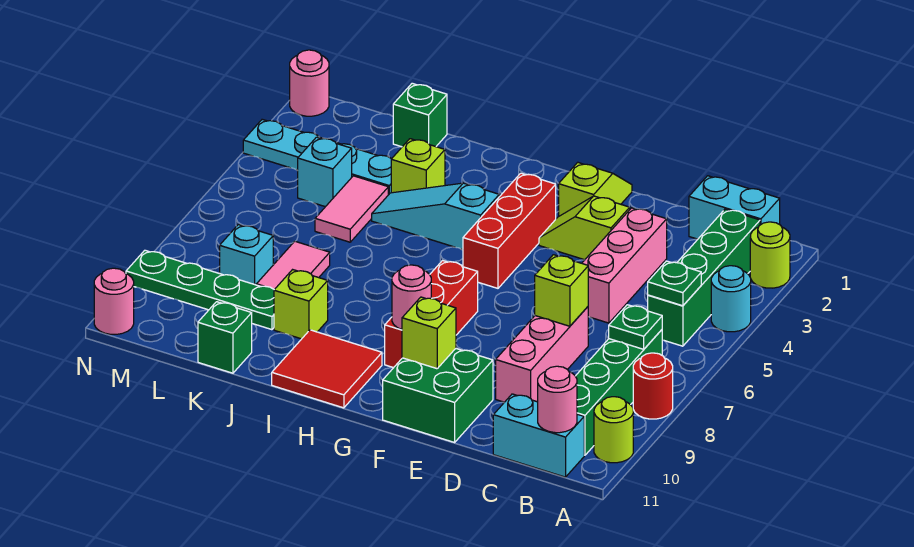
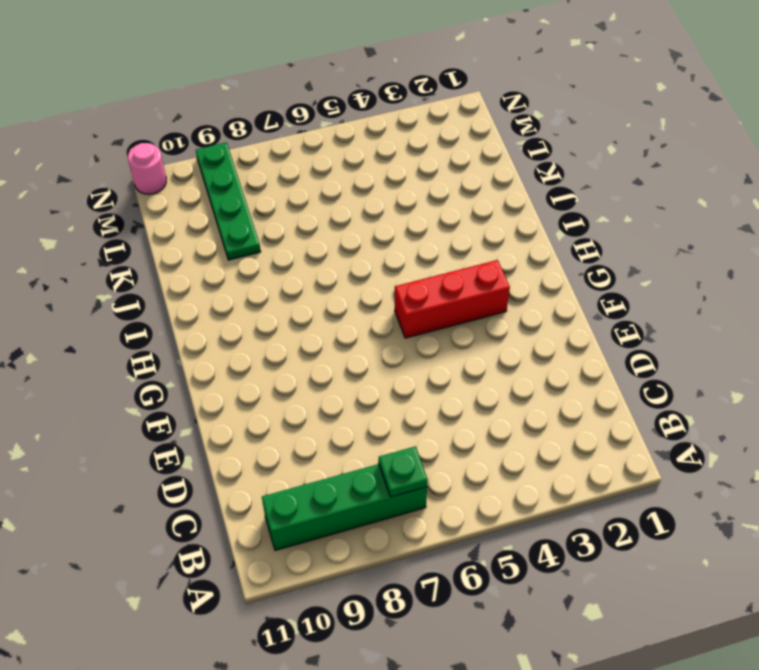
none -> lime 1x1 round brick [750,222,790,288]
none -> cyan 1x1 round brick [711,266,751,332]
none -> red 1x1 round brick [633,353,673,419]
none -> lime 1x1 round brick [594,397,633,463]

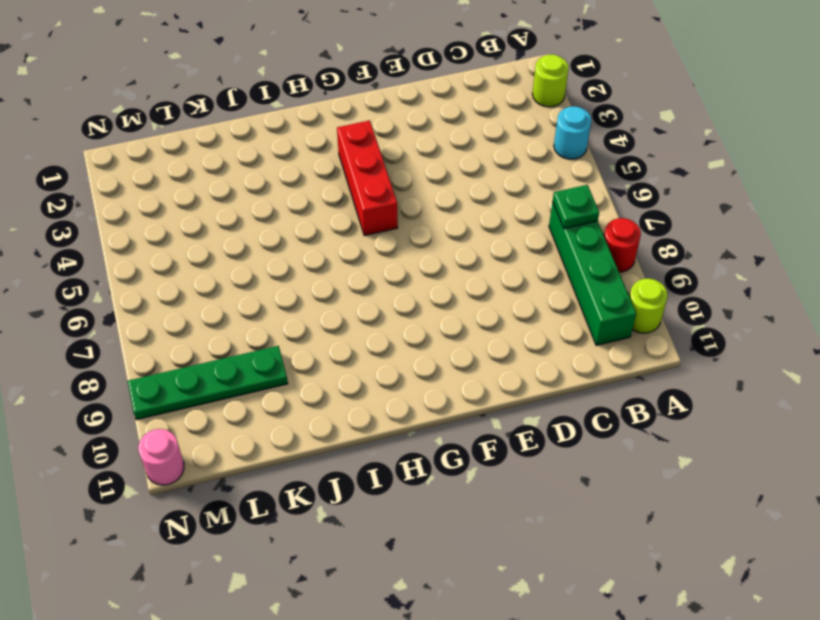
none -> cyan 1x2 brick [689,176,780,239]
none -> green 1x4 brick [648,209,760,346]
none -> cyan 1x2 brick [493,394,584,477]
none -> pink 1x3 brick [582,208,667,323]

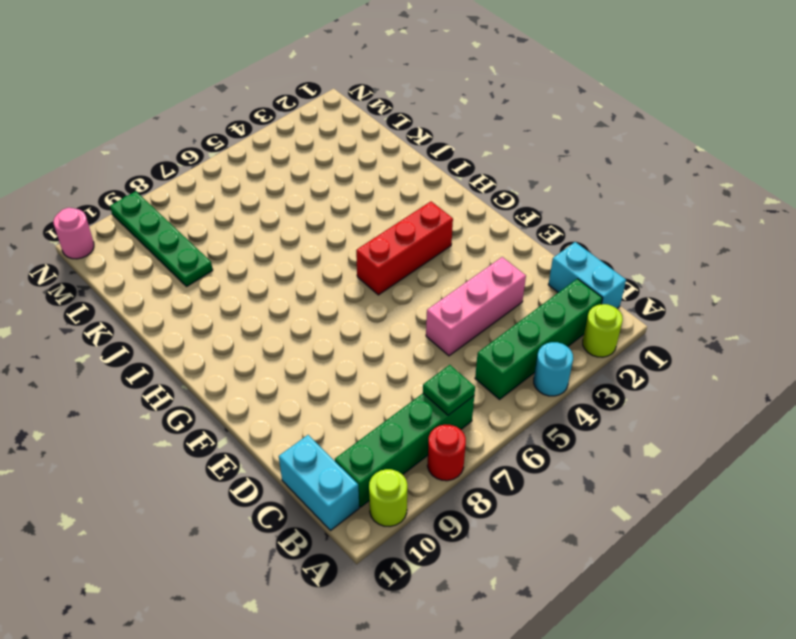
none -> pink 1x3 brick [496,307,588,402]
none -> lime 1x2 slope [539,196,630,260]
none -> green 2x2 brick [383,349,493,442]
none -> lime 1x2 slope [559,162,632,216]

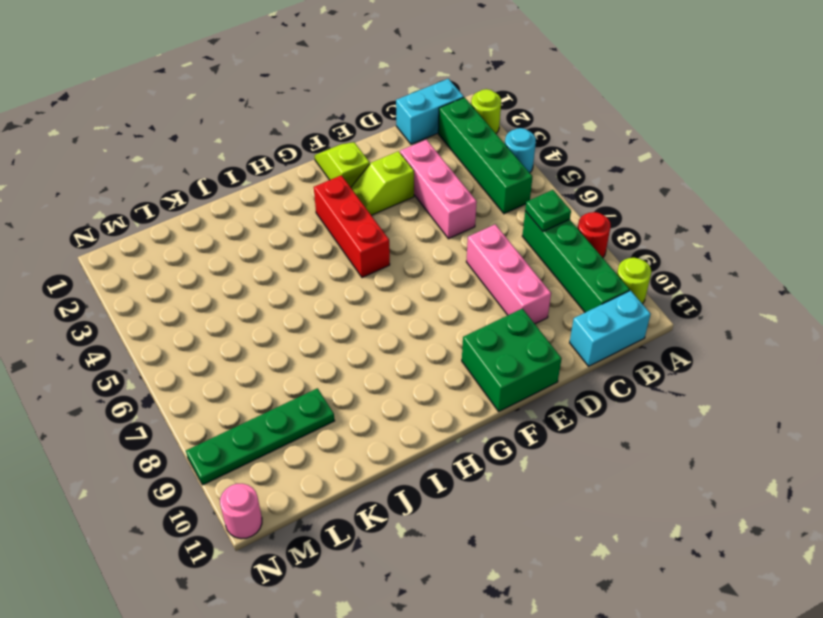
none -> red 1x3 brick [385,261,478,368]
none -> cyan 1x3 slope [372,183,499,250]
none -> red 2x2 tile [272,330,382,408]
none -> lime 1x1 brick [391,139,445,193]

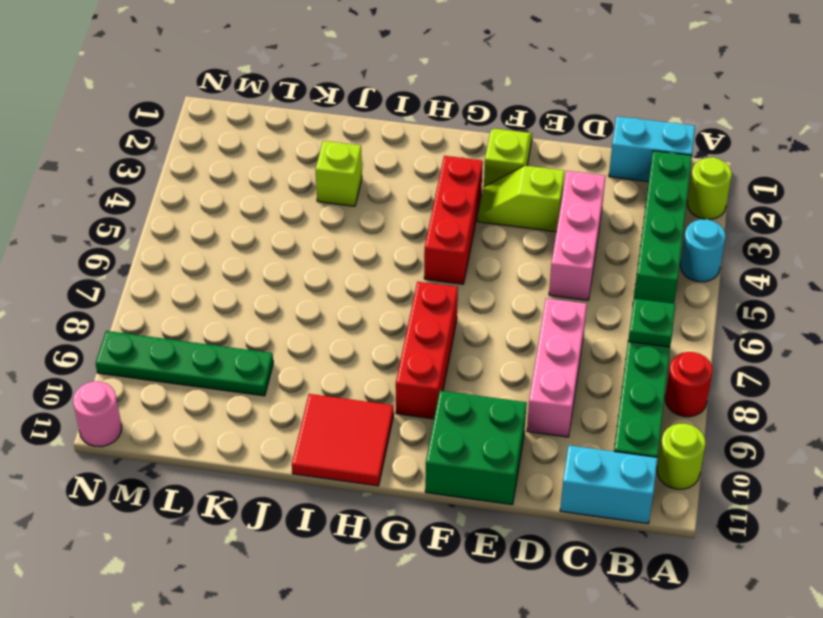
none -> cyan 1x3 slope [372,183,499,250]
none -> lime 1x1 brick [274,270,328,339]
none -> green 1x1 brick [393,83,447,147]
none -> cyan 1x4 plate [243,119,391,195]

